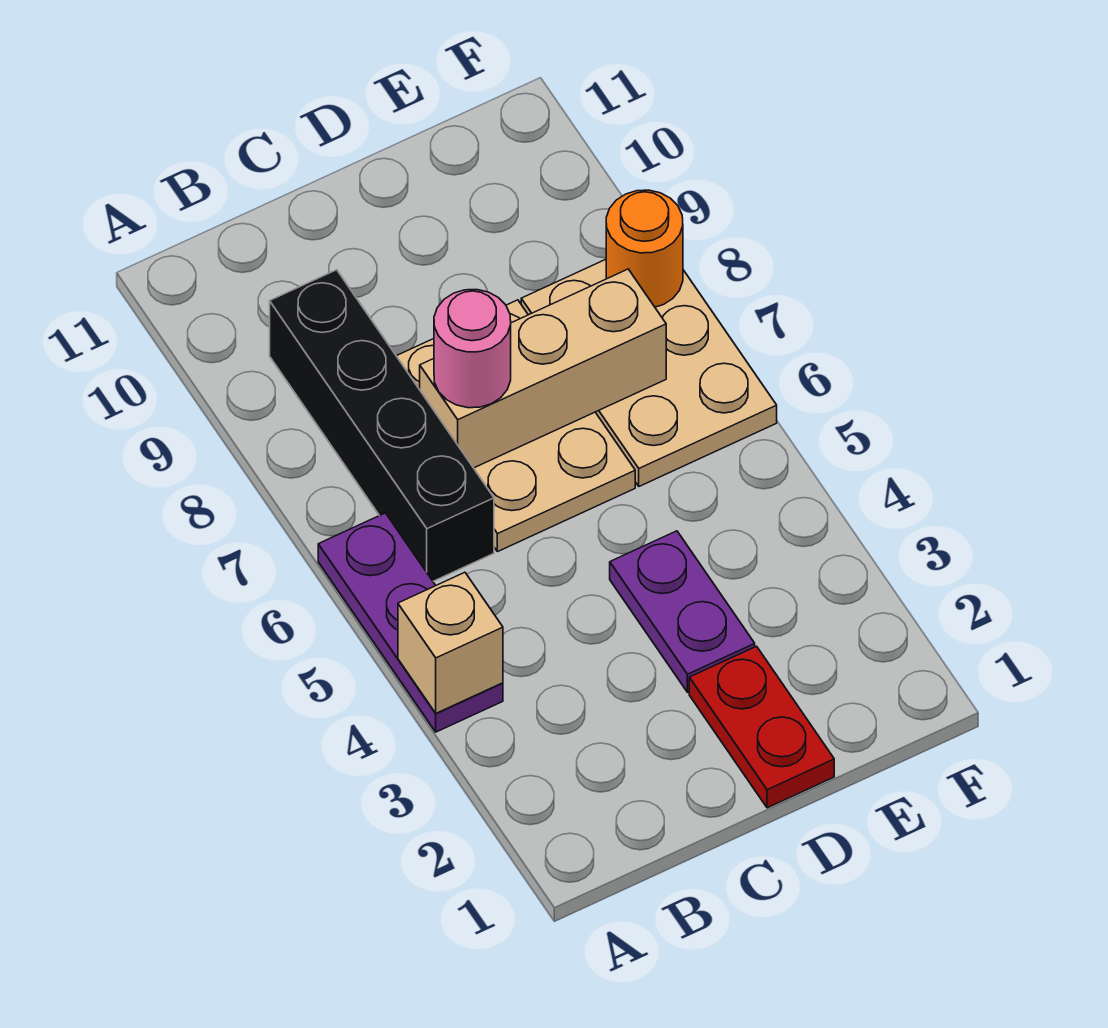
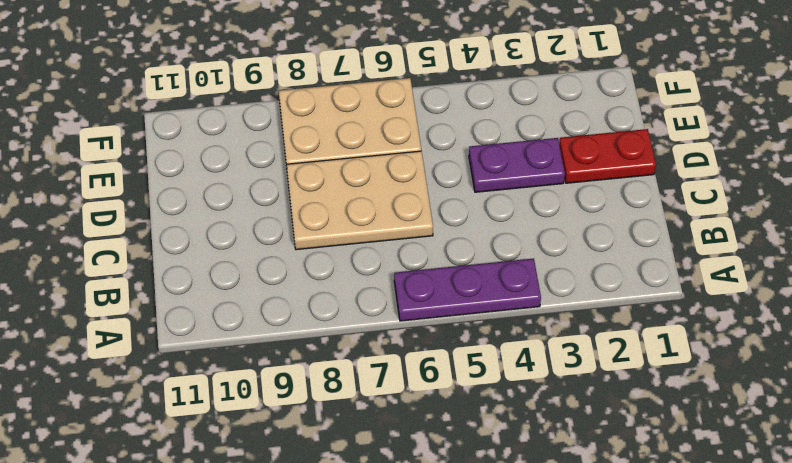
none -> black 1x4 brick [270,270,494,581]
none -> tan 1x1 brick [398,572,503,713]

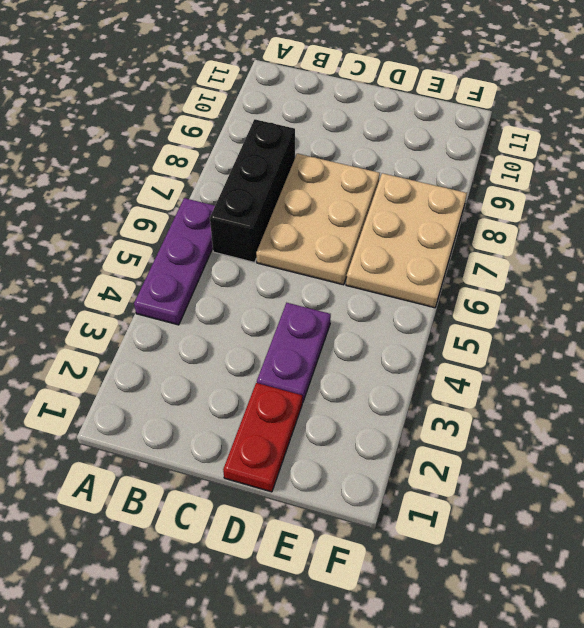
black 1x3 brick [210,119,295,262] -> black 1x4 brick [270,270,494,581]
none -> tan 1x1 brick [398,572,503,713]
none -> tan 1x3 brick [420,269,666,468]

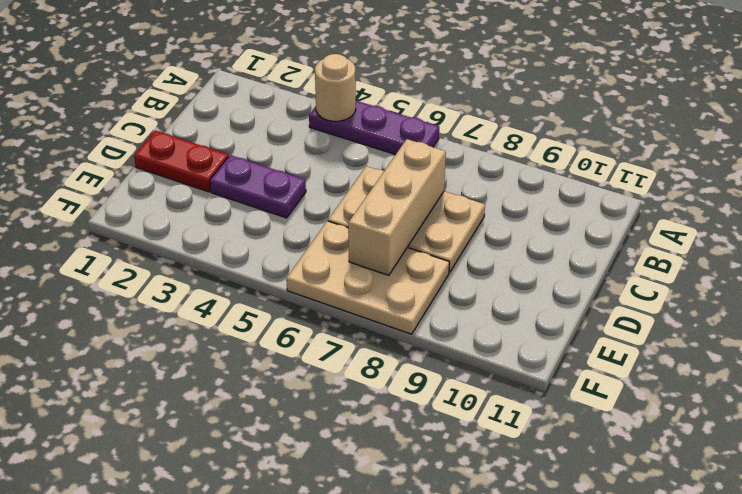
tan 1x1 round brick [315,54,356,121] -> tan 1x1 brick [398,572,503,713]
none -> black 1x4 brick [270,270,494,581]
none -> orange 1x1 round brick [606,190,683,307]

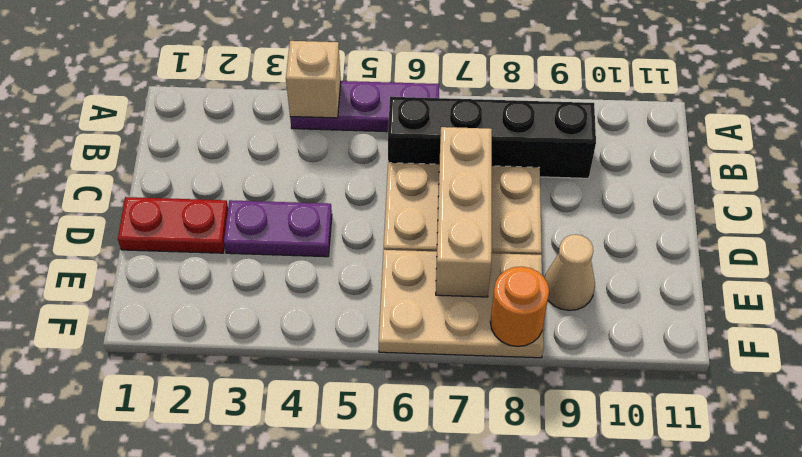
tan 1x1 cone [545,235,595,311] -> none
none -> pink 1x1 round brick [434,290,511,408]

